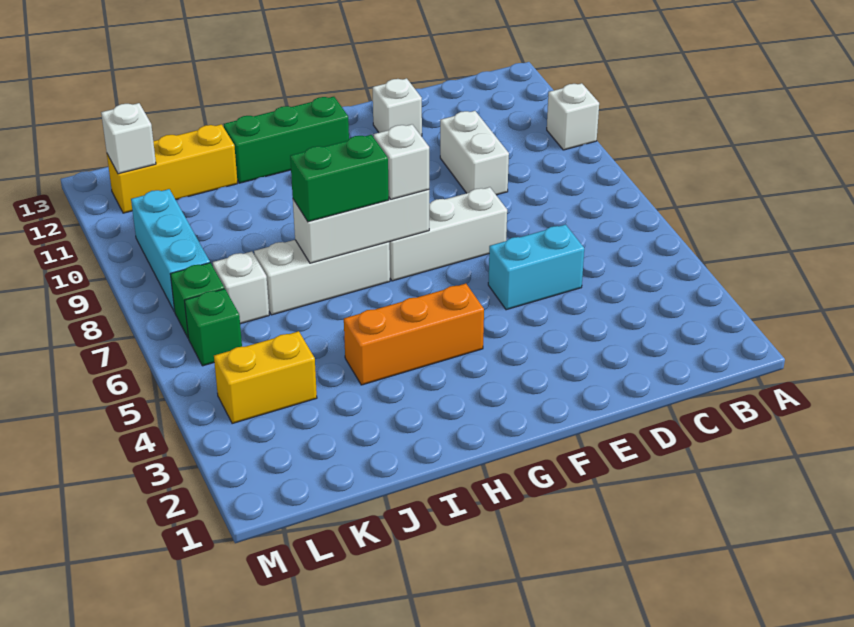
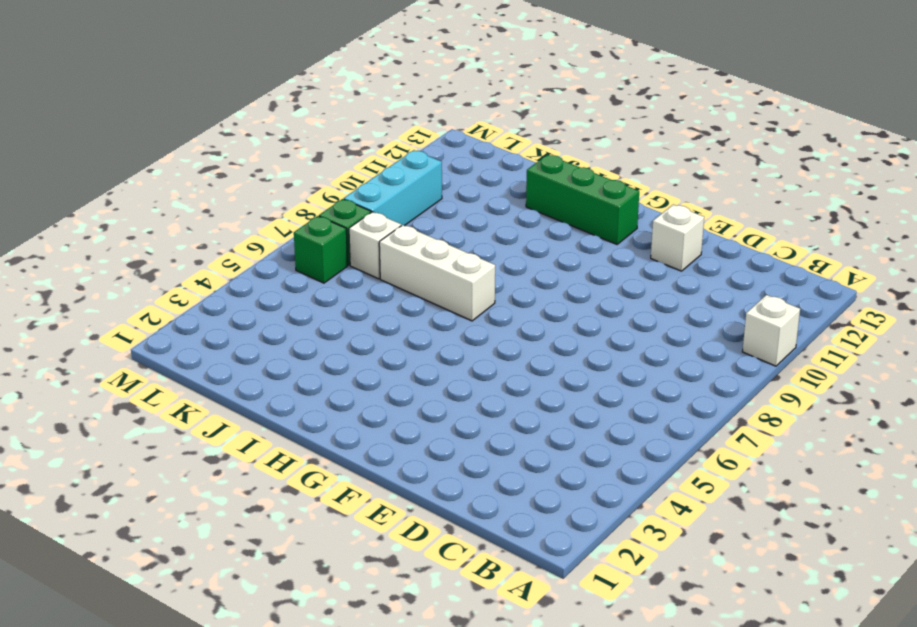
none -> cyan 1x2 brick [488,224,584,310]
none -> white 1x2 brick [440,111,509,195]
none -> white 1x3 brick [389,187,507,281]

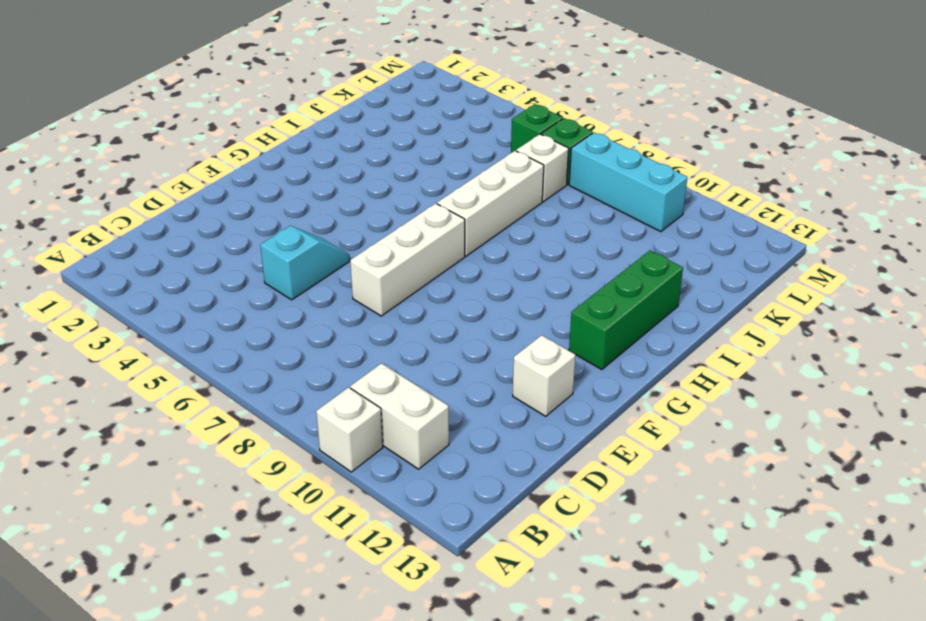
white 1x2 brick [350,363,449,469] -> white 1x2 brick moved to [440,111,509,195]
cyan 1x2 slope [260,226,350,300] -> cyan 1x2 brick [488,224,584,310]
none -> orange 1x3 brick [344,284,484,385]
none -> yellow 1x3 brick [107,124,238,213]
none -> yellow 1x2 brick [214,331,317,423]

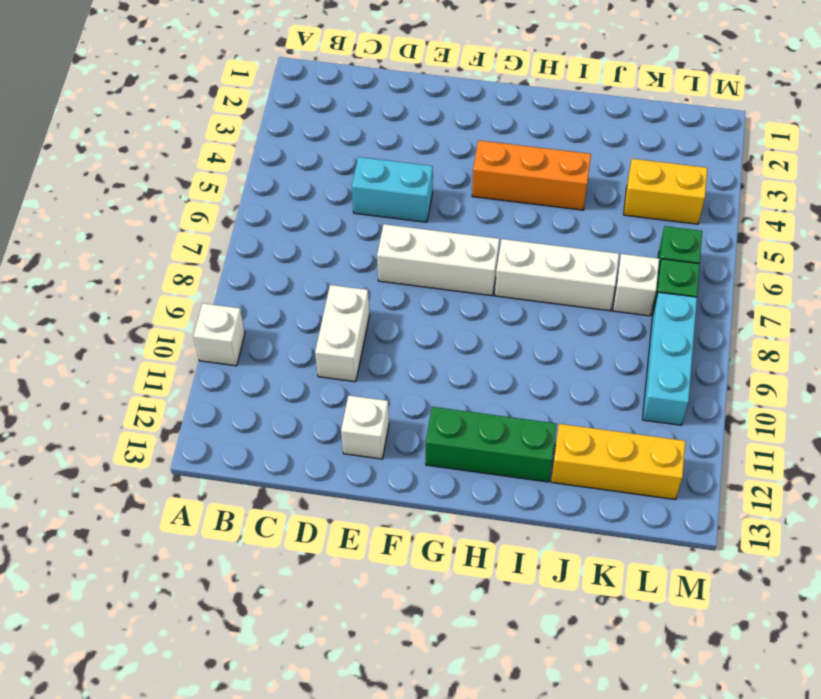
none -> white 1x3 brick [293,190,429,263]
none -> white 1x1 brick [101,103,156,174]
none -> white 1x1 brick [374,124,429,199]

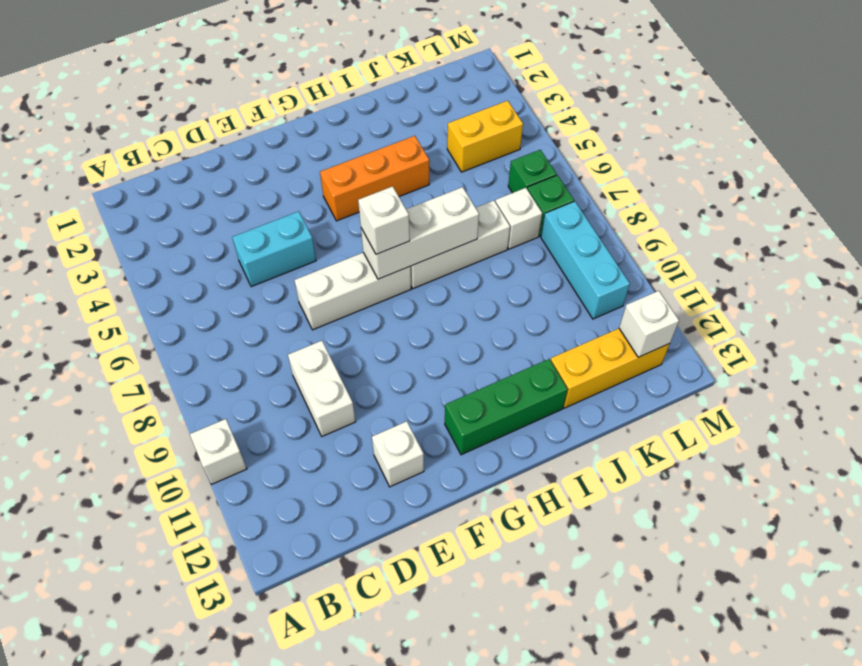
none -> green 1x2 brick [290,135,389,222]

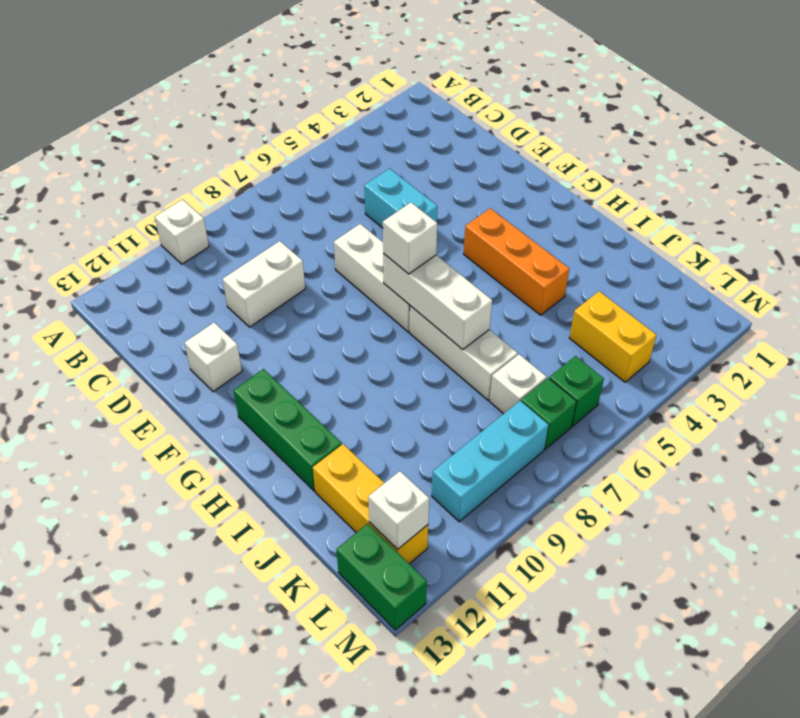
green 1x2 brick [336,524,427,630] -> green 1x2 brick moved to [290,135,389,222]

